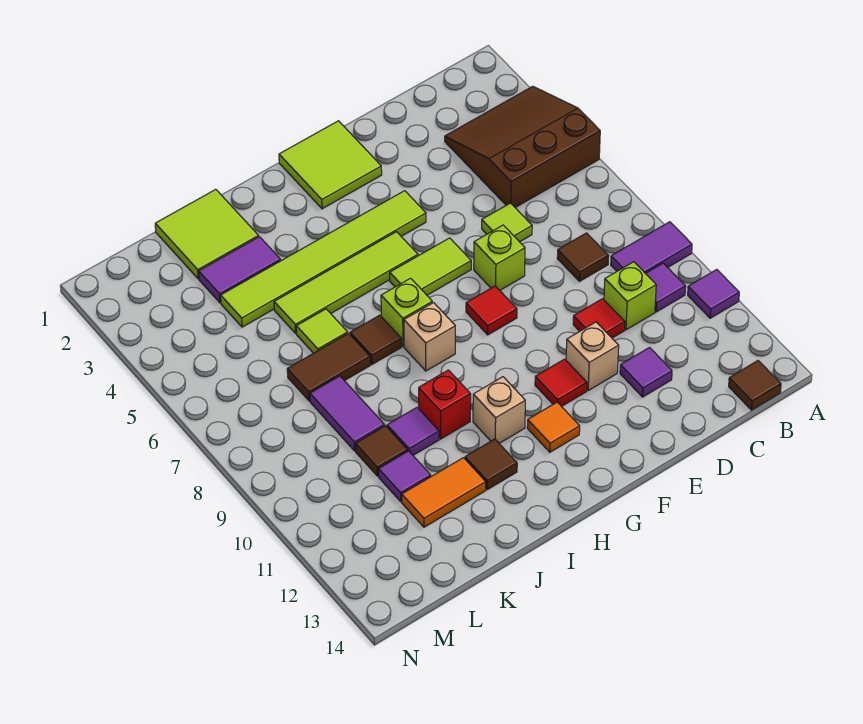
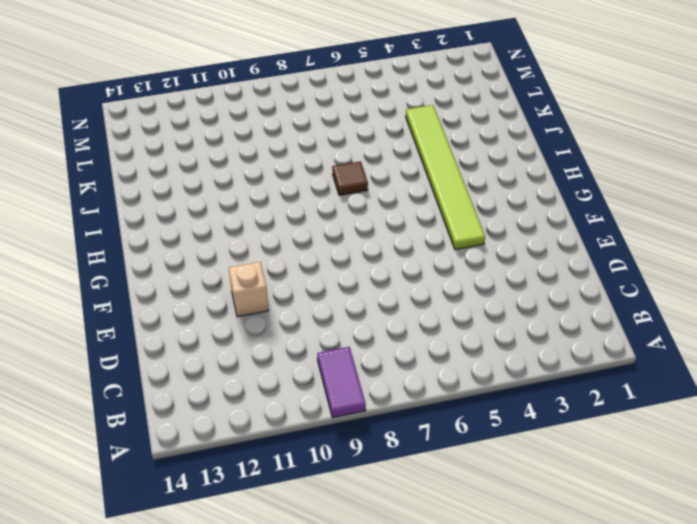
none -> brown 3x3 slope [445,86,600,208]
none -> purple 1x1 tile [688,270,739,318]
none -> purple 1x1 tile [645,263,686,312]
none -> brown 1x1 tile [729,361,781,410]

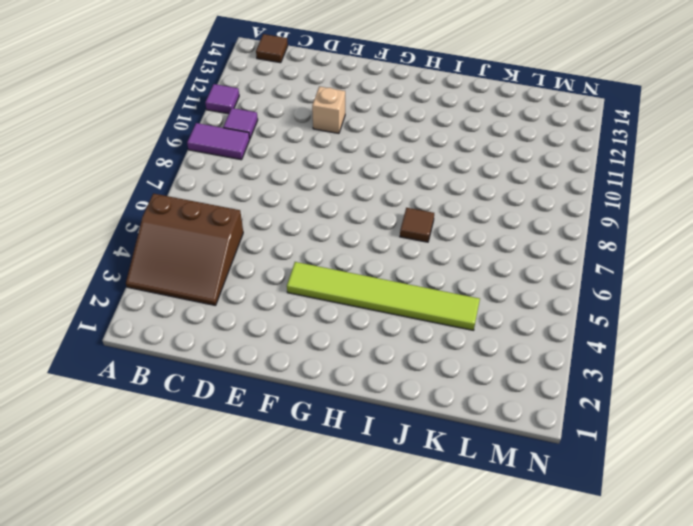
none -> brown 1x1 tile [557,233,609,281]
none -> lime 1x1 brick [604,262,656,330]
none -> lime 1x1 tile [482,203,532,242]
none -> red 1x1 tile [573,299,625,338]

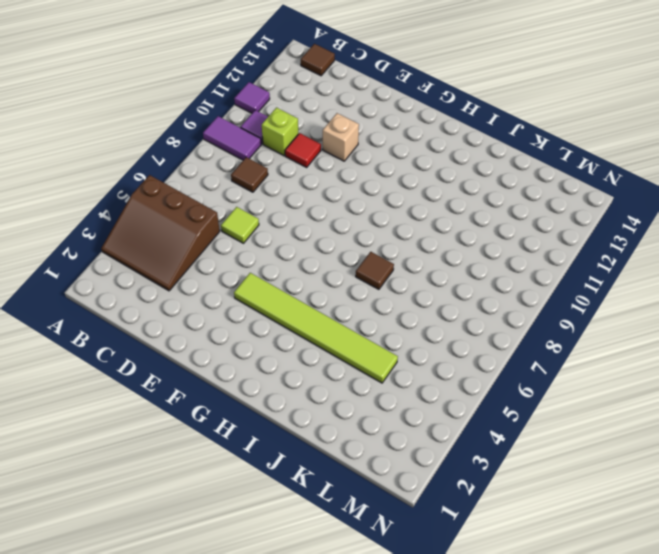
none -> purple 1x1 tile [620,348,672,397]
none -> lime 1x1 brick [474,225,525,290]
none -> lime 2x2 tile [279,121,382,209]
none -> lime 1x2 tile [390,238,471,295]

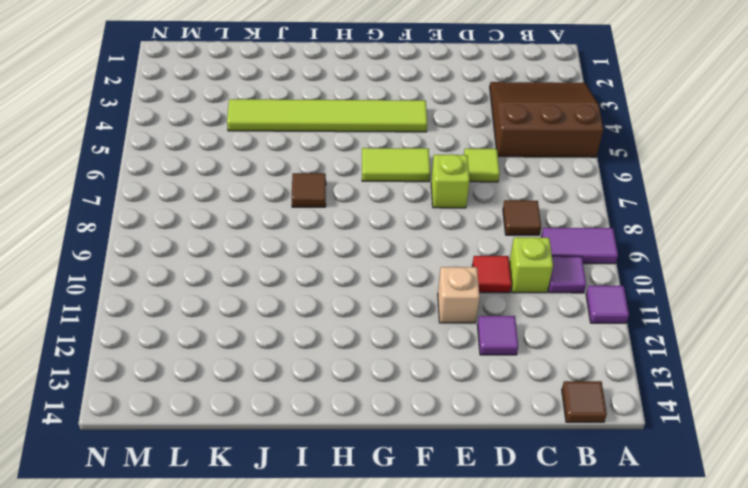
none -> lime 2x2 tile [279,121,382,209]
none -> red 1x1 tile [466,286,517,335]
none -> red 1x1 tile [535,359,587,406]
none -> lime 1x4 tile [274,232,418,333]

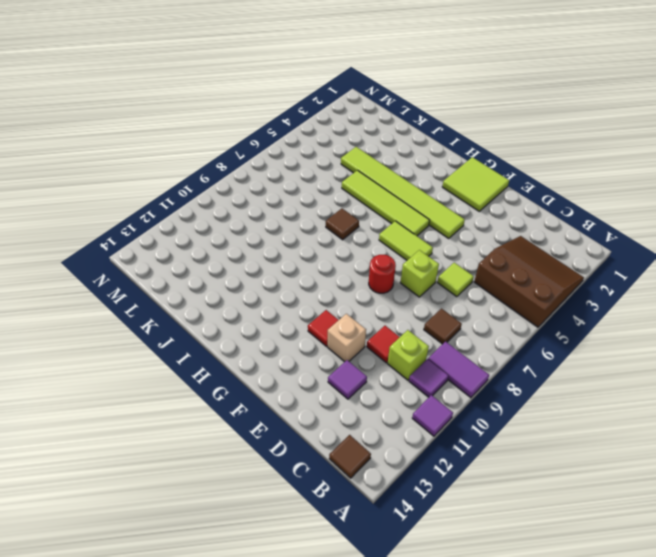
red 1x1 round brick [369,255,396,293] -> red 1x1 tile [466,286,517,335]
none -> orange 1x1 tile [527,402,580,452]
none -> lime 1x1 brick [381,278,432,346]
none -> tan 1x1 brick [404,303,455,371]
none -> tan 1x1 brick [473,377,525,443]

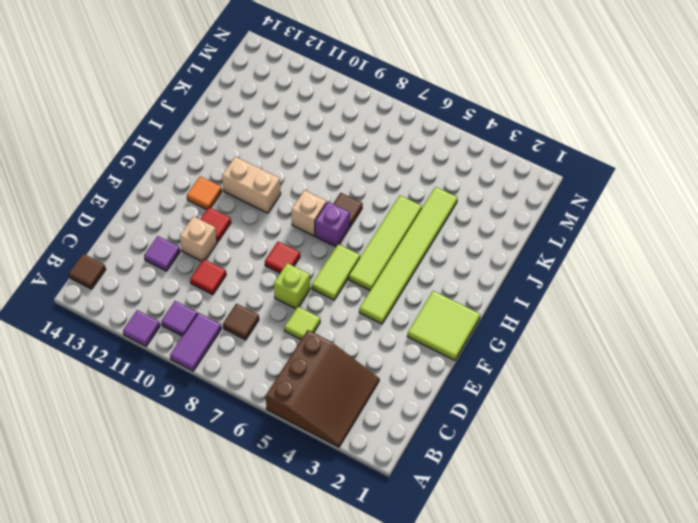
purple 1x1 brick [315,202,350,247] -> lime 1x1 brick [381,278,432,346]
tan 1x2 brick [222,157,281,213] -> tan 1x1 brick [473,377,525,443]
none -> lime 1x1 brick [604,262,656,330]
none -> red 1x1 brick [419,370,471,439]
none -> brown 1x1 tile [465,439,517,489]
none -> lime 2x2 tile [155,189,259,279]

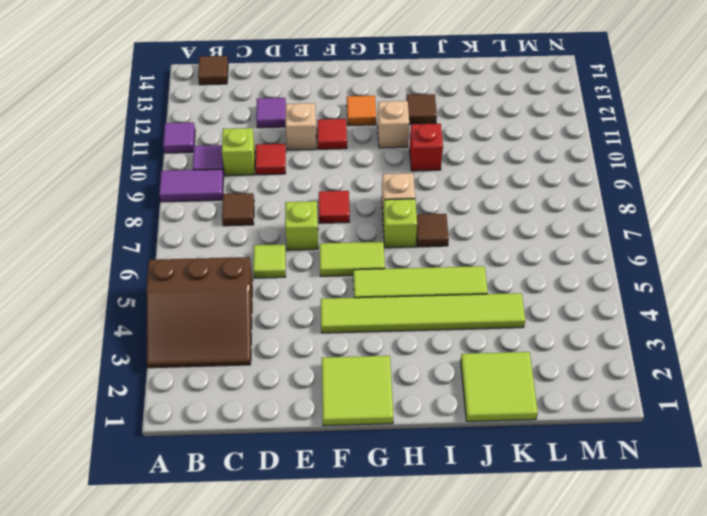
none -> purple 1x2 tile [199,237,281,303]
none -> lime 1x1 tile [296,309,348,353]
none -> brown 1x2 tile [287,333,370,401]
none -> purple 1x1 tile [387,408,439,455]

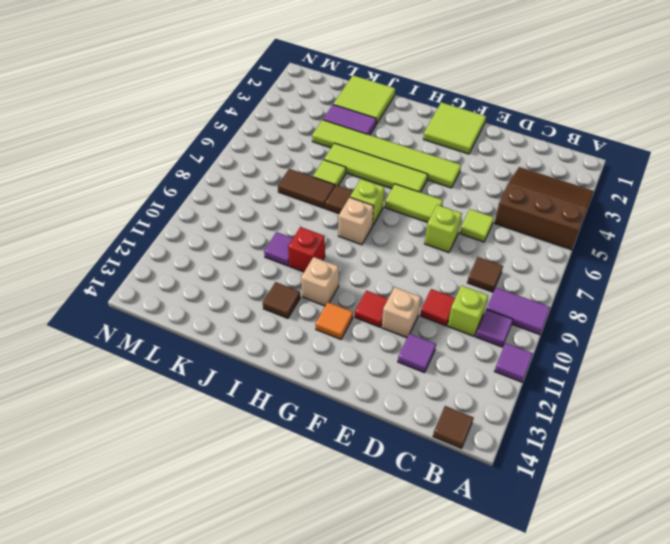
none -> red 1x1 tile [466,286,517,335]
none -> orange 1x2 tile [402,458,486,527]
none -> purple 1x2 tile [310,376,385,451]
none -> brown 1x1 tile [356,426,408,476]

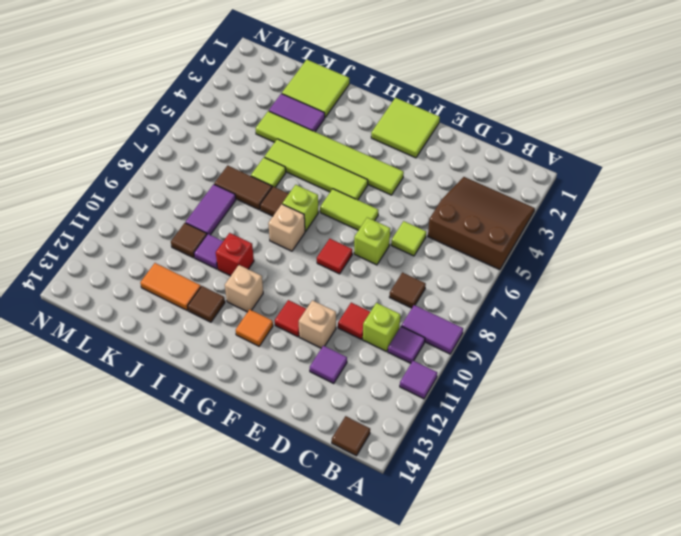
none -> purple 1x1 tile [379,451,431,501]

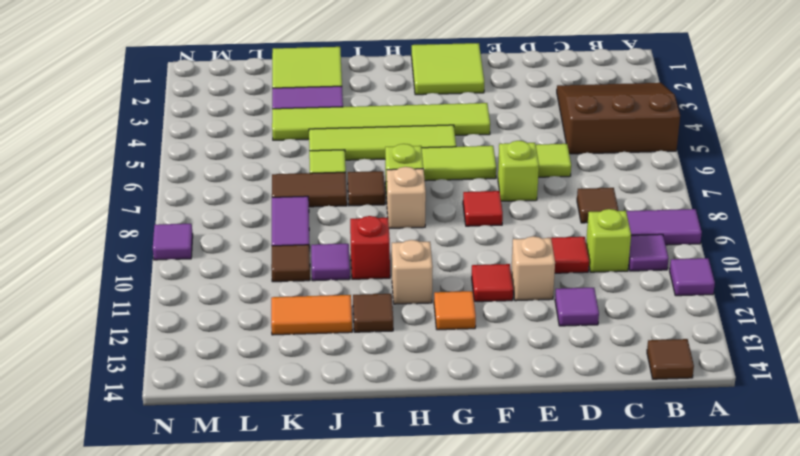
purple 1x1 tile [153,224,193,260] -> purple 1x1 tile moved to [379,451,431,501]

